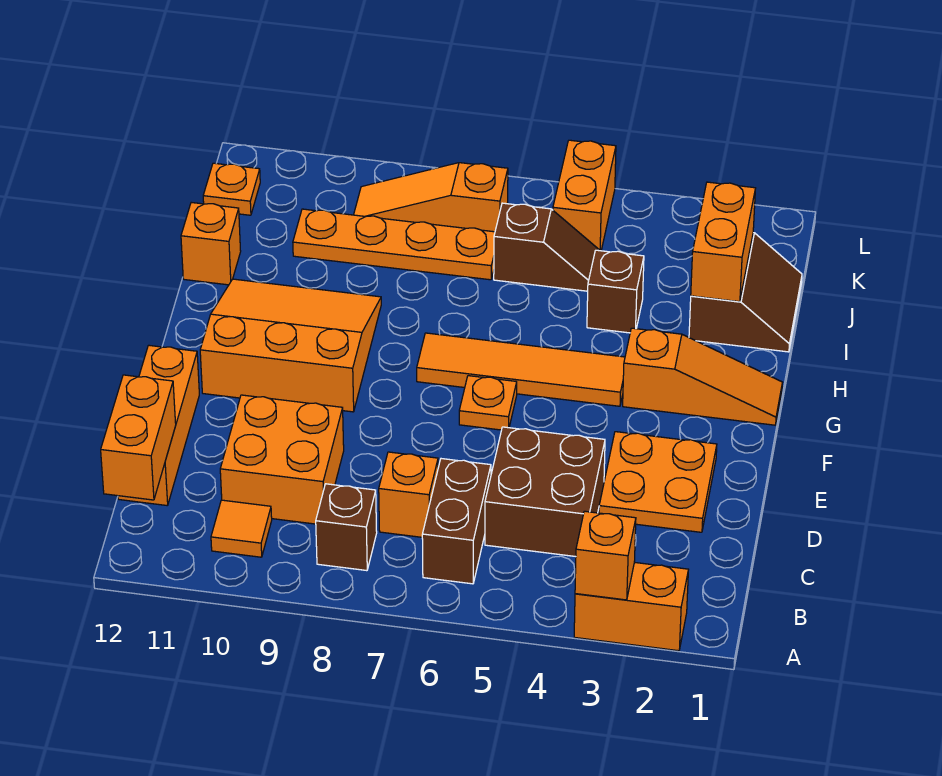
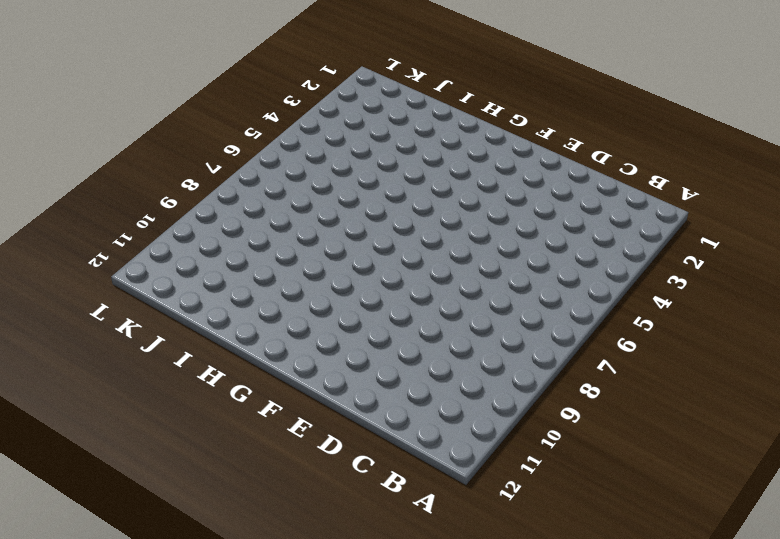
none -> orange 1x2 brick [574,562,688,651]
none -> brown 1x2 brick [422,459,491,584]
none -> brown 1x1 brick [316,484,377,571]

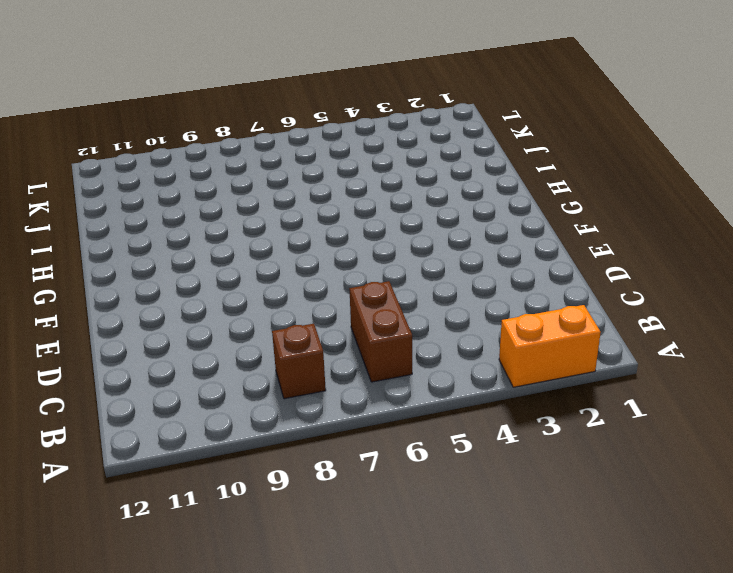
none -> orange 1x1 tile [211,500,272,557]
none -> brown 2x2 brick [485,427,605,557]
none -> orange 1x1 brick [379,452,438,537]

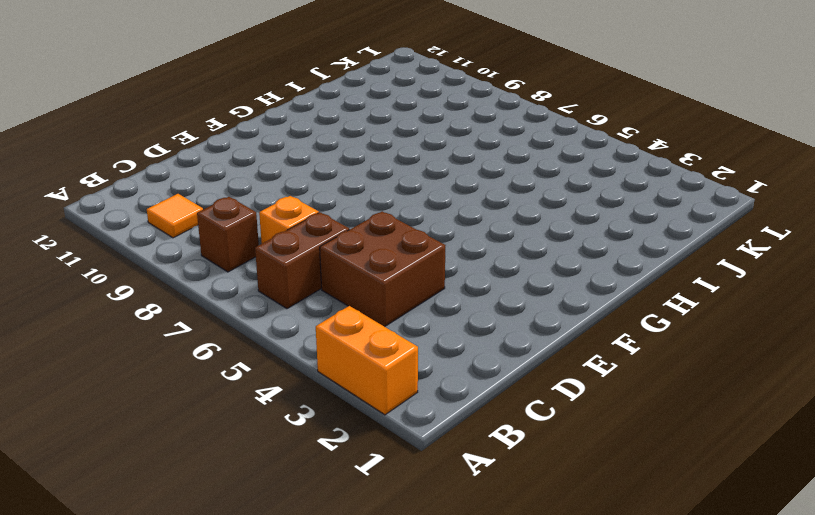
none -> orange 2x2 brick [220,395,344,524]
none -> orange 1x3 brick [118,345,199,506]
none -> orange 2x2 plate [599,432,717,532]

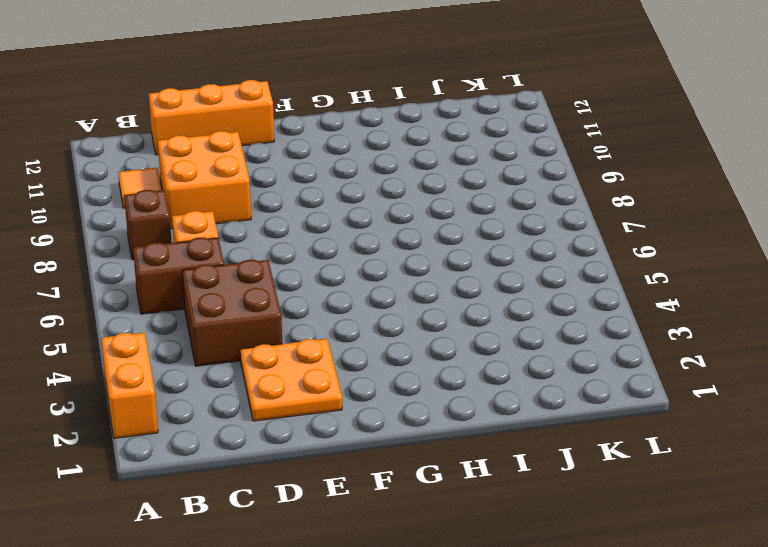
none -> orange 1x1 plate [459,376,517,430]
none -> orange 3x3 slope [200,279,381,412]
none -> orange 1x3 slope [623,328,782,425]

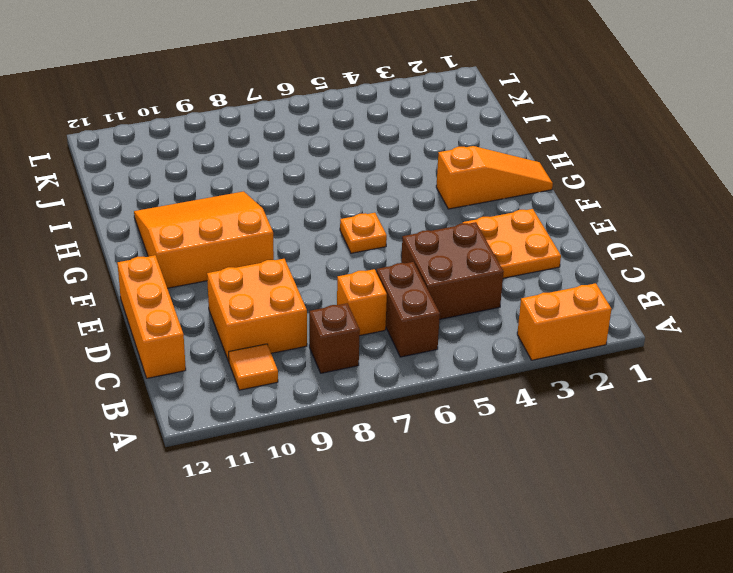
none -> orange 1x4 tile [417,333,625,406]
none -> brown 2x2 slope [689,233,802,352]
none -> brown 1x1 brick [587,250,644,333]

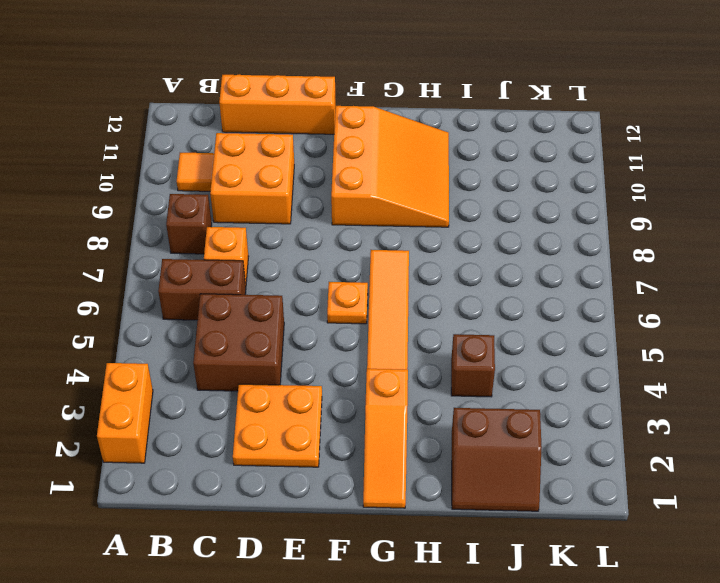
none -> orange 1x1 brick [181,202,241,285]
none -> brown 1x2 slope [494,203,600,291]
none -> orange 1x4 plate [293,209,495,280]

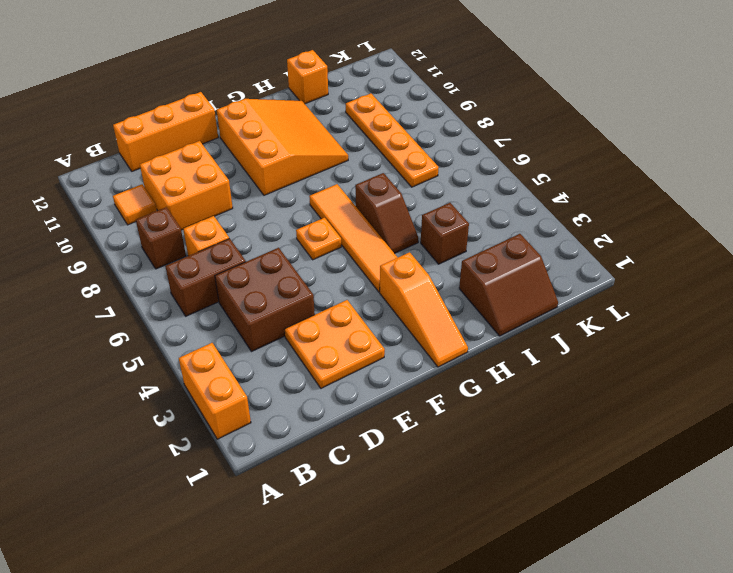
brown 1x2 slope [355,173,418,253] -> brown 1x2 slope moved to [494,203,600,291]
none -> orange 1x2 brick [553,140,616,251]
none -> orange 1x3 slope [354,163,508,232]
none -> orange 1x1 plate [203,163,260,215]

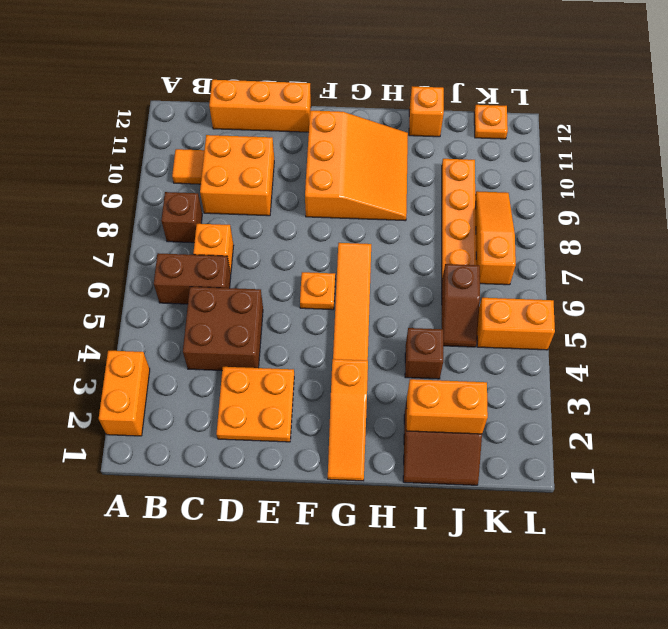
none -> orange 1x1 brick [575,511,636,600]
none -> orange 1x2 brick [101,375,176,500]

